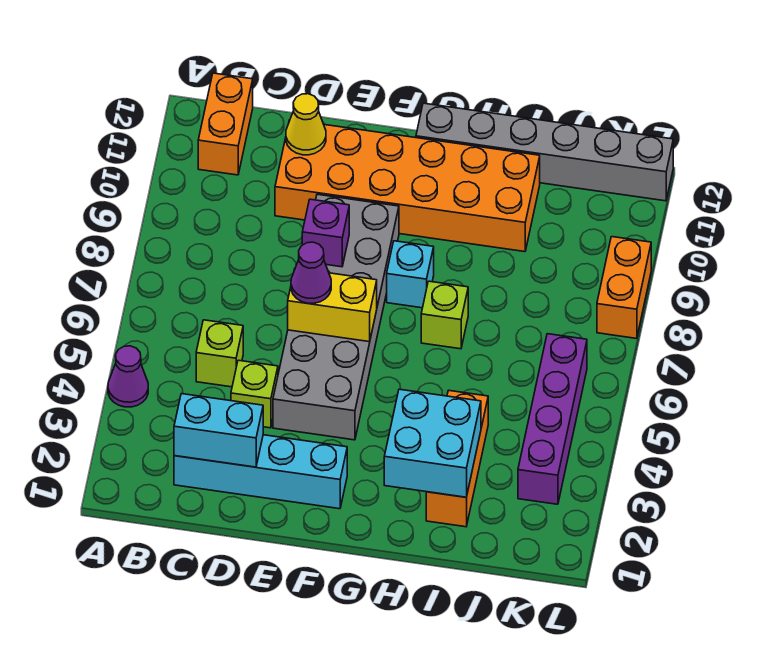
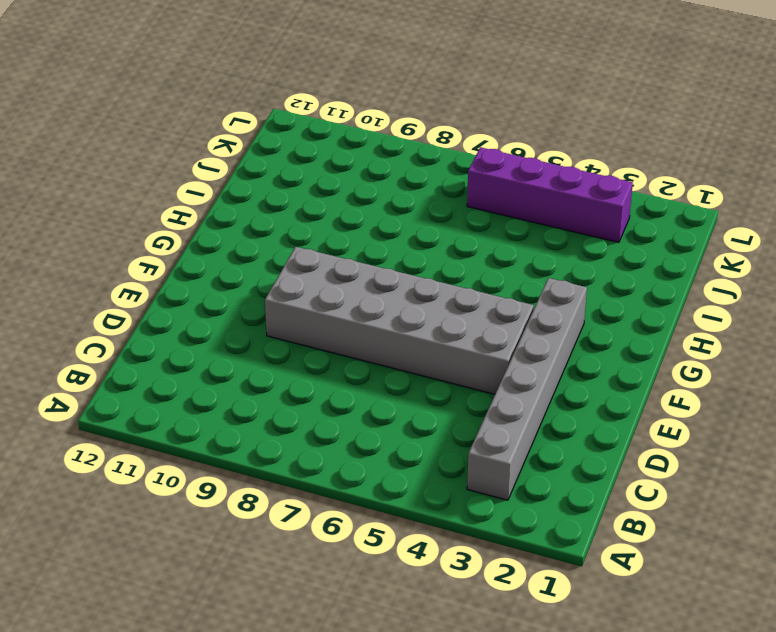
grey 1x6 brick [467,278,587,500] -> grey 1x6 brick moved to [416,103,673,201]
none -> purple 1x1 cone [108,346,148,407]
none -> orange 1x2 brick [198,73,253,175]
none -> cyan 1x4 brick [174,435,347,509]

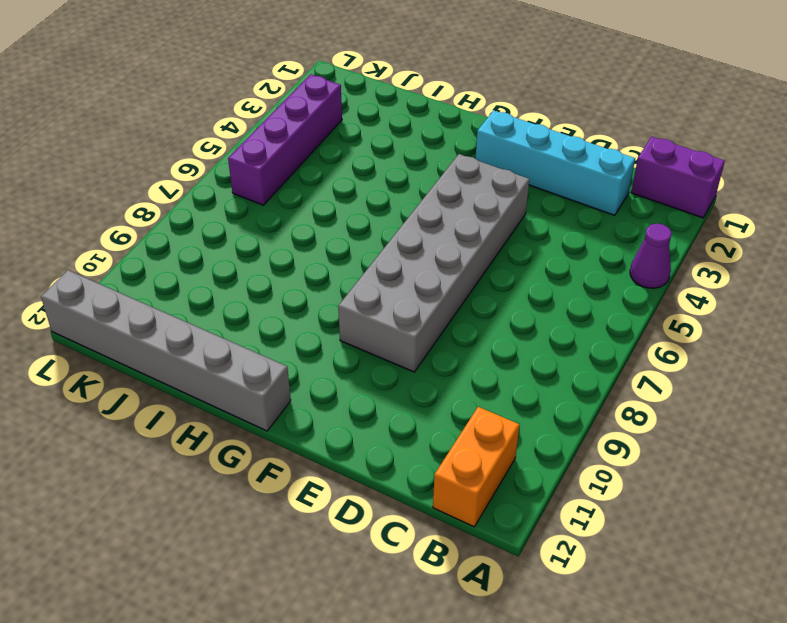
purple 1x2 brick [631,137,725,218] -> none
none -> lime 1x1 brick [196,320,243,387]
none -> lime 1x1 brick [231,360,278,428]
none -> orange 2x6 brick [275,120,540,252]

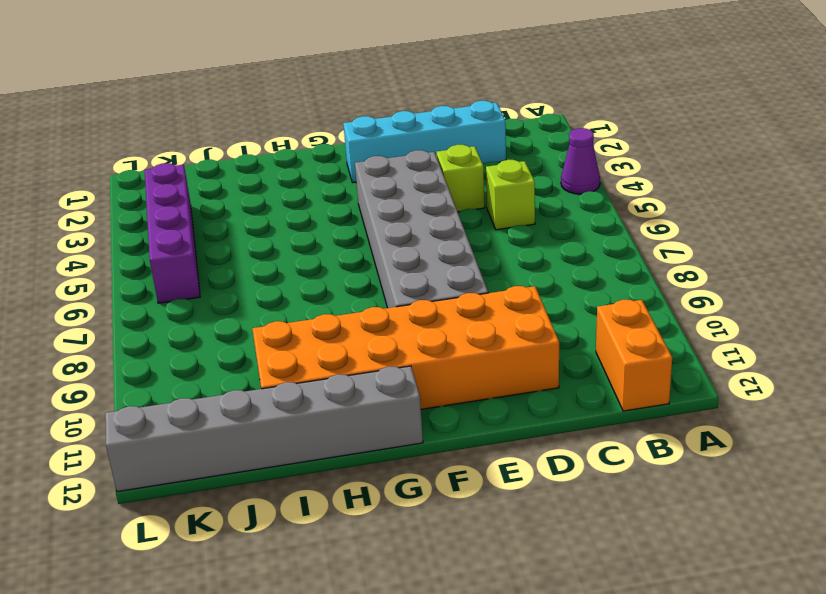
none -> cyan 1x1 brick [387,241,434,308]
none -> lime 1x1 brick [421,281,468,349]
none -> orange 1x3 brick [426,390,488,527]

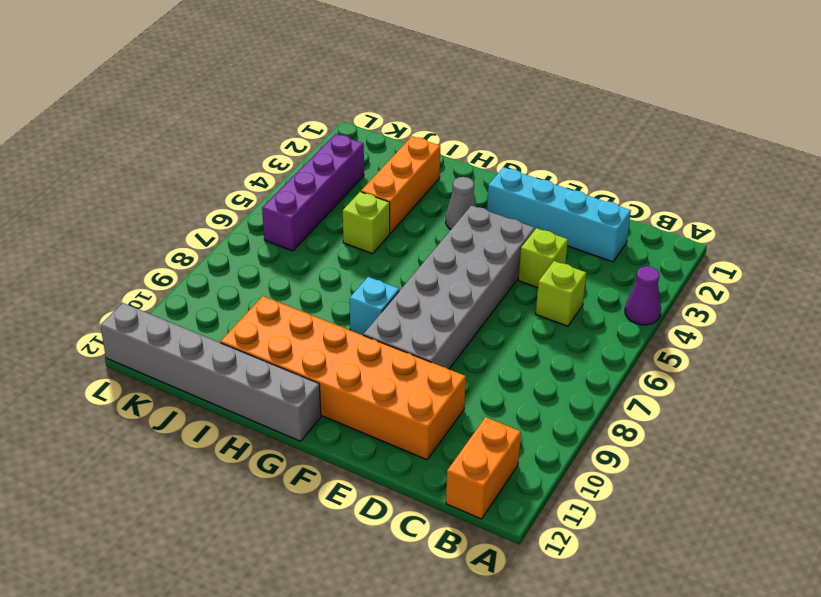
grey 1x1 cone [446,177,477,229] -> none
lime 1x1 brick [343,192,390,254] -> lime 1x1 brick moved to [421,281,468,349]
none -> orange 1x2 brick [597,237,651,339]
none -> cyan 1x2 brick [174,394,263,467]
none -> yellow 1x1 cone [286,94,326,155]

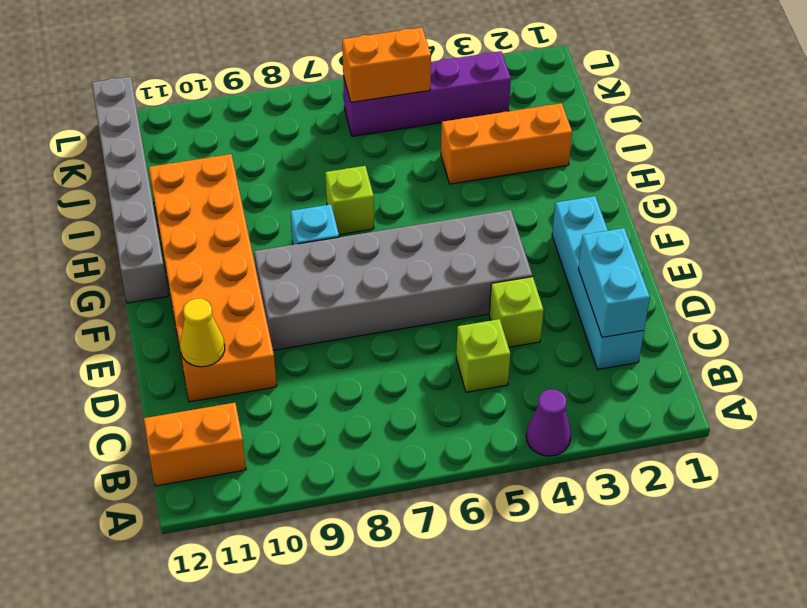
orange 1x2 brick [342,28,431,102] -> orange 1x2 brick moved to [597,237,651,339]
none -> yellow 1x2 brick [288,269,377,342]
none -> purple 1x1 brick [302,199,349,267]
none -> cyan 2x2 brick [384,389,481,497]

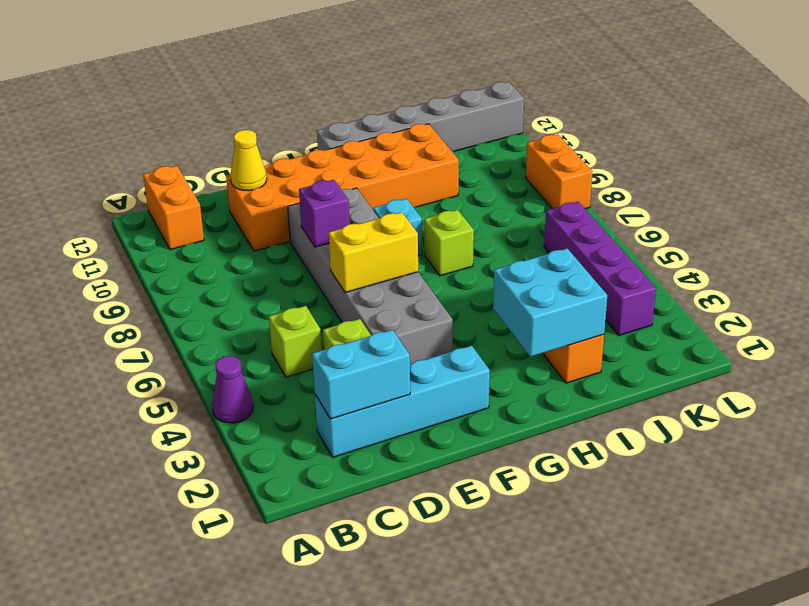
none -> purple 1x1 cone [291,242,331,303]

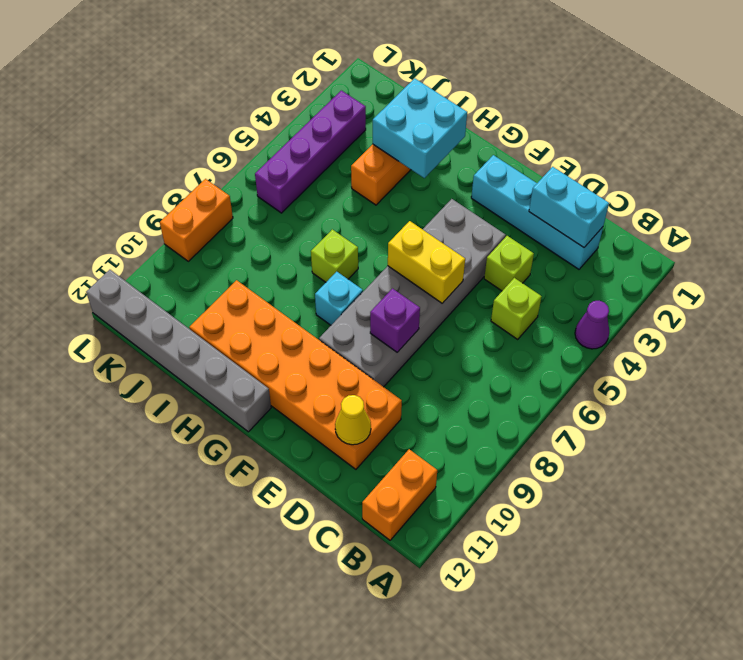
none -> purple 1x1 cone [291,242,331,303]

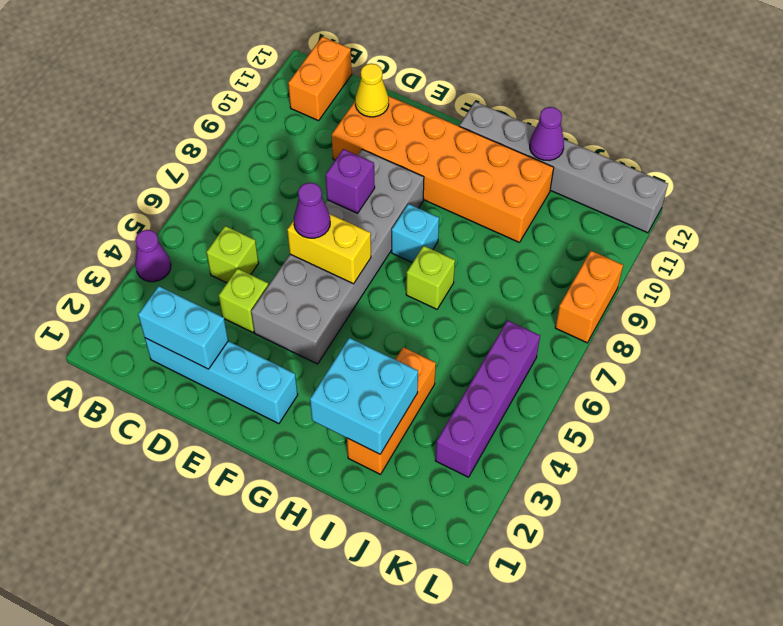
purple 1x1 cone [530,107,564,161] -> none

